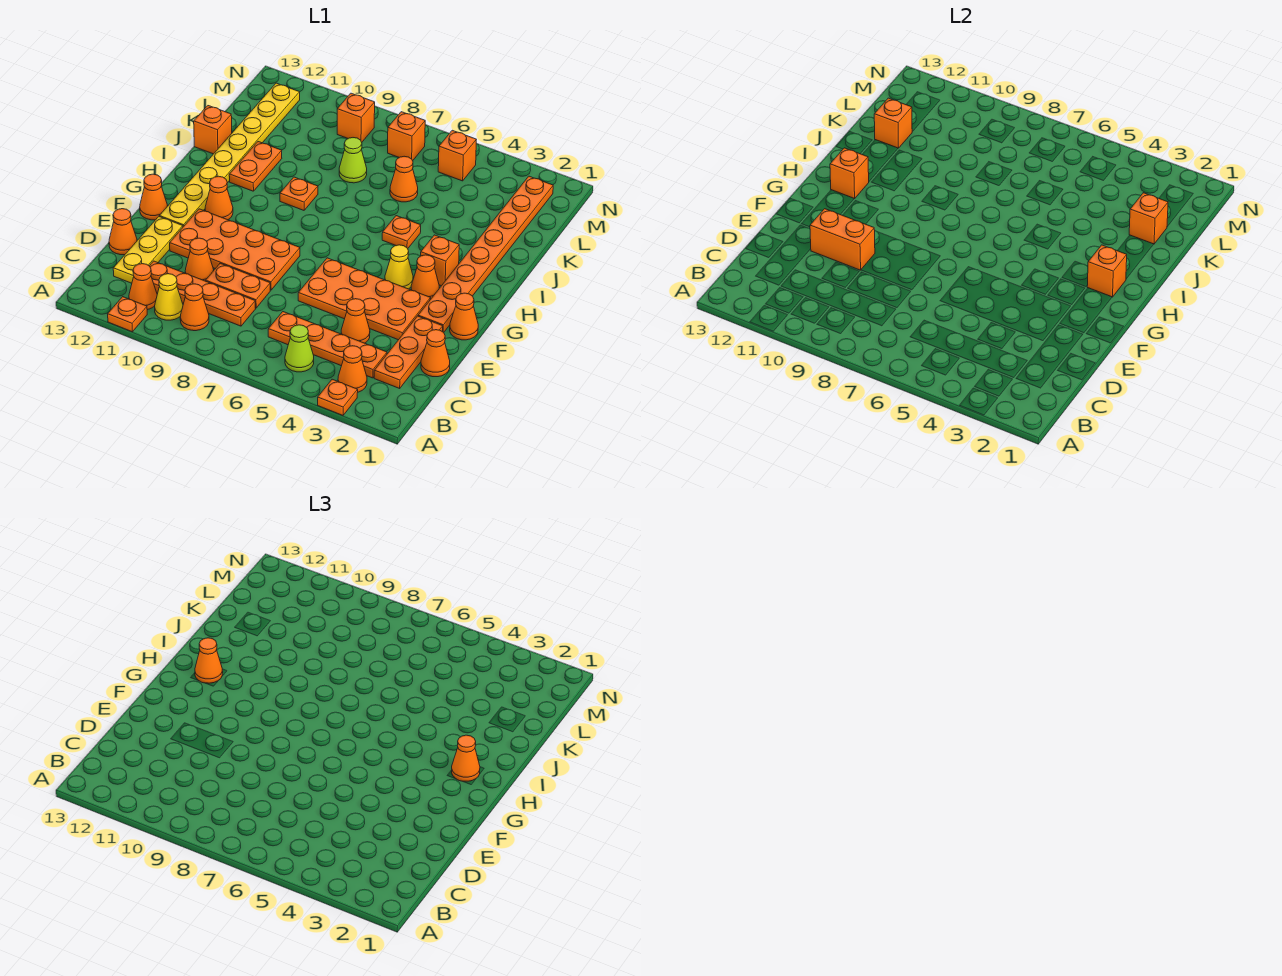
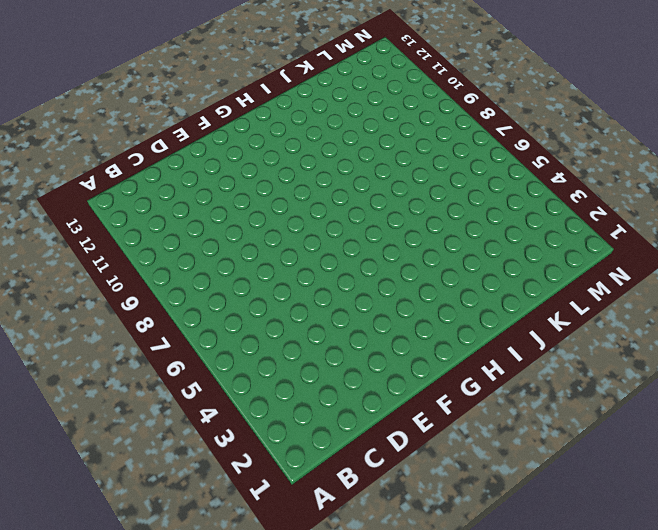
none -> orange 1x1 plate [318,379,358,415]
none -> orange 1x1 plate [108,297,147,332]
none -> orange 1x1 cone [338,346,367,392]
none -> lime 1x1 cone [285,325,314,372]

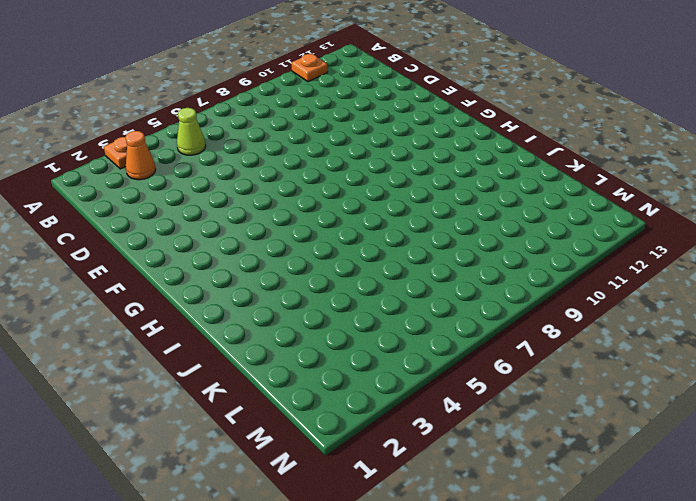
none -> orange 1x1 cone [180,284,209,331]
none -> yellow 1x1 cone [155,274,183,320]
none -> orange 1x1 cone [129,264,157,310]
none -> orange 1x3 plate [374,316,443,388]

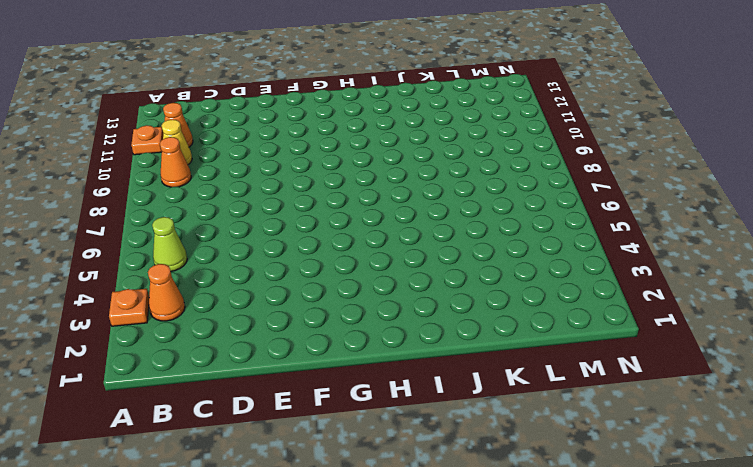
none -> orange 1x3 plate [374,316,443,388]
none -> orange 1x4 plate [268,312,387,378]
none -> orange 1x4 plate [150,261,255,326]
none -> yellow 1x3 plate [113,216,183,283]

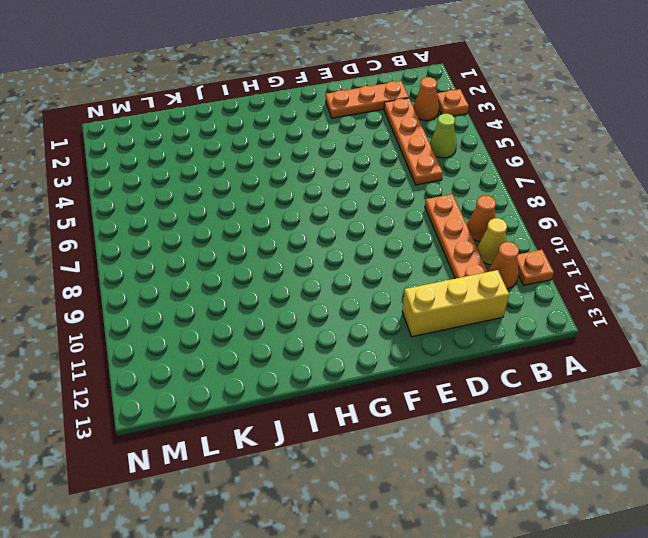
yellow 1x3 brick [402,270,509,337] -> yellow 1x3 plate [113,216,183,283]
none -> orange 1x1 cone [421,330,450,377]
none -> orange 1x1 cone [341,299,370,343]
none -> orange 1x2 plate [206,263,270,308]
none -> orange 1x1 cone [185,238,214,281]

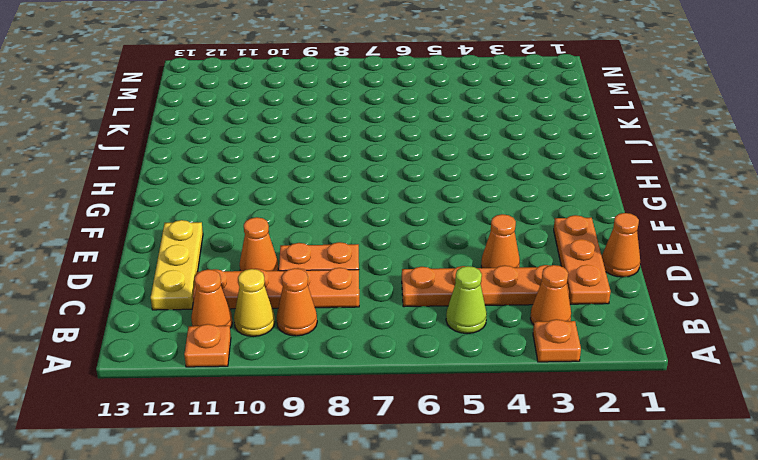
none -> orange 1x1 cone [109,209,137,255]
none -> orange 2x4 plate [298,258,430,340]
none -> orange 2x4 plate [170,209,300,290]
none -> orange 1x1 cone [450,293,478,340]

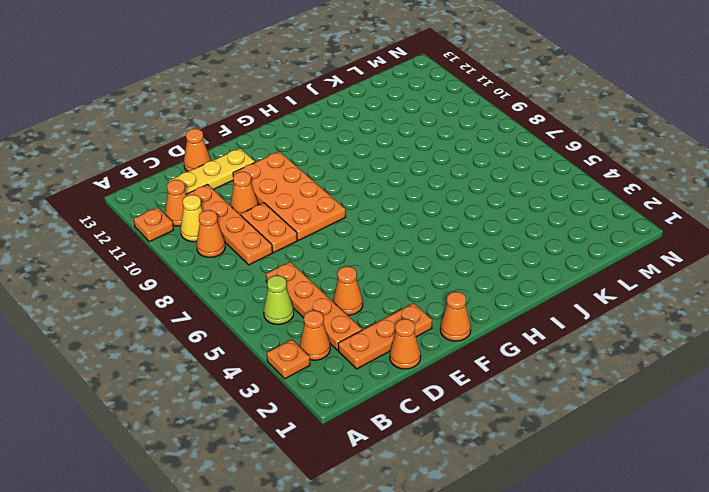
none -> orange 2x4 plate [298,258,430,340]
none -> orange 1x8 plate [418,176,553,332]
none -> yellow 1x8 plate [160,83,300,227]
none -> orange 1x1 cone [140,174,168,220]

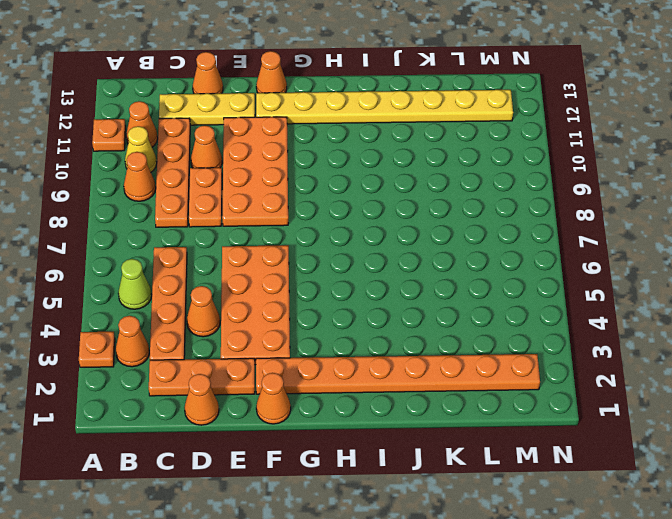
none -> orange 1x1 cone [411,255,439,300]
none -> yellow 1x1 cone [385,245,413,289]
none -> orange 1x1 cone [205,176,233,220]
none -> orange 1x1 brick [421,235,459,286]

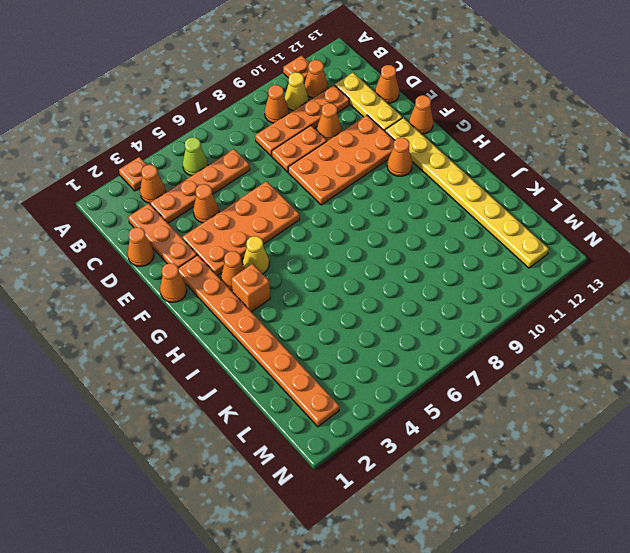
none -> orange 1x1 plate [382,216,421,249]
none -> orange 1x1 plate [280,177,318,210]
none -> orange 1x2 plate [229,142,282,191]
none -> orange 1x1 brick [194,106,232,154]

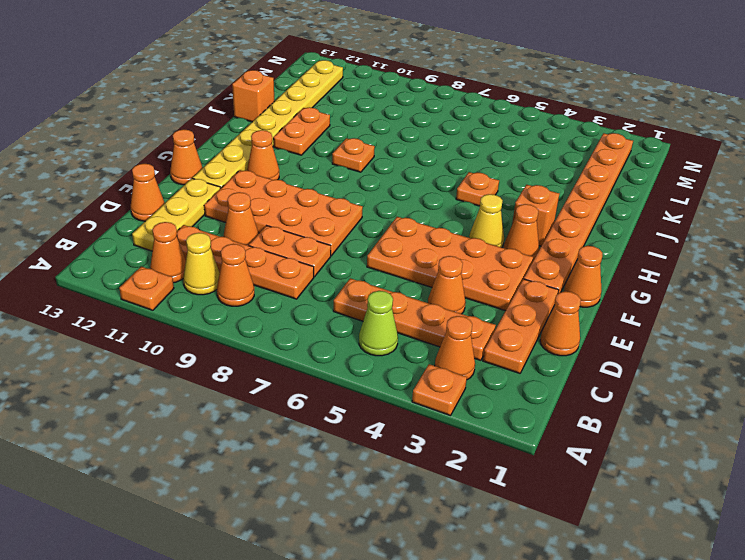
none -> orange 1x1 cone [390,156,418,202]
none -> lime 1x1 cone [339,138,367,183]
none -> orange 1x1 brick [438,130,476,181]
none -> orange 1x1 brick [388,112,425,161]

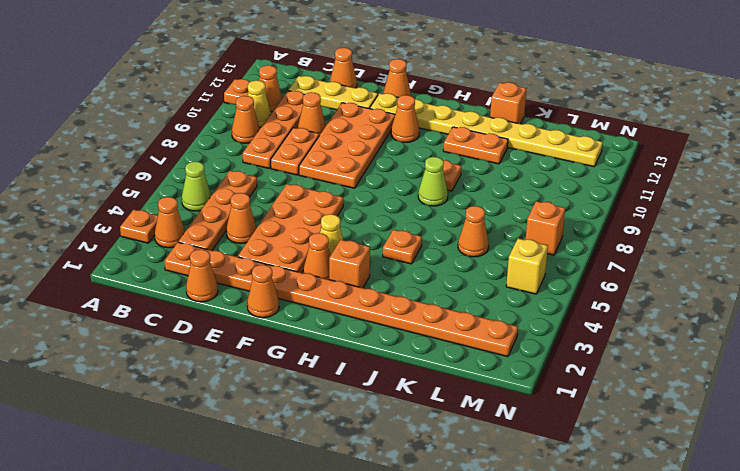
lime 1x1 cone [418,157,448,206] -> lime 1x1 cone moved to [339,138,367,183]
yellow 1x1 brick [506,238,548,294] -> orange 1x1 brick [438,130,476,181]
none -> orange 1x1 brick [337,93,375,142]
none -> orange 1x2 brick [810,209,875,270]
none -> orange 1x1 brick [1087,245,1127,297]
none -> orange 1x1 brick [830,148,869,199]

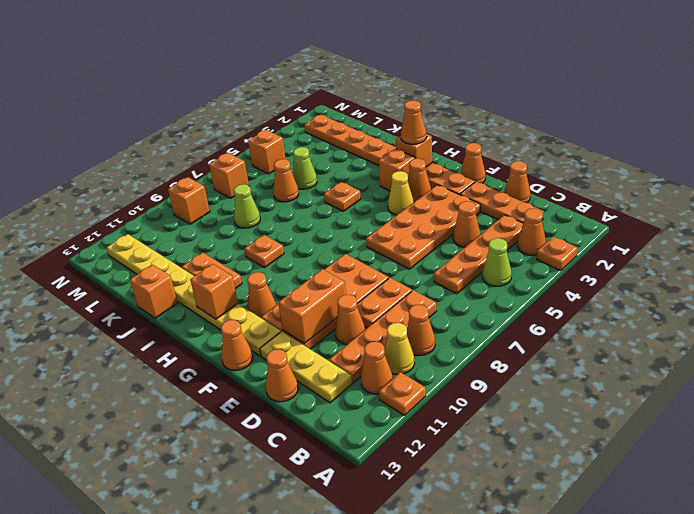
lime 1x1 cone [293,147,317,189] -> none
none -> orange 1x1 brick [1129,193,1168,244]
none -> orange 1x1 brick [874,98,912,148]
none -> orange 1x1 cone [195,638,223,683]

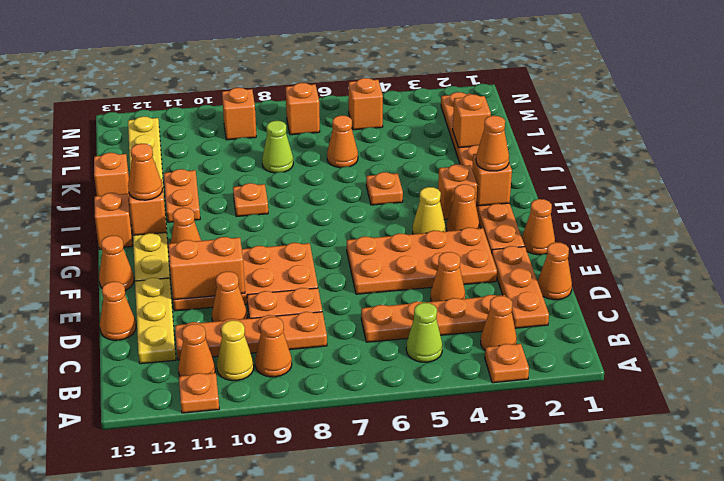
orange 1x1 brick [94,193,132,249] -> orange 1x1 brick moved to [874,98,912,148]

